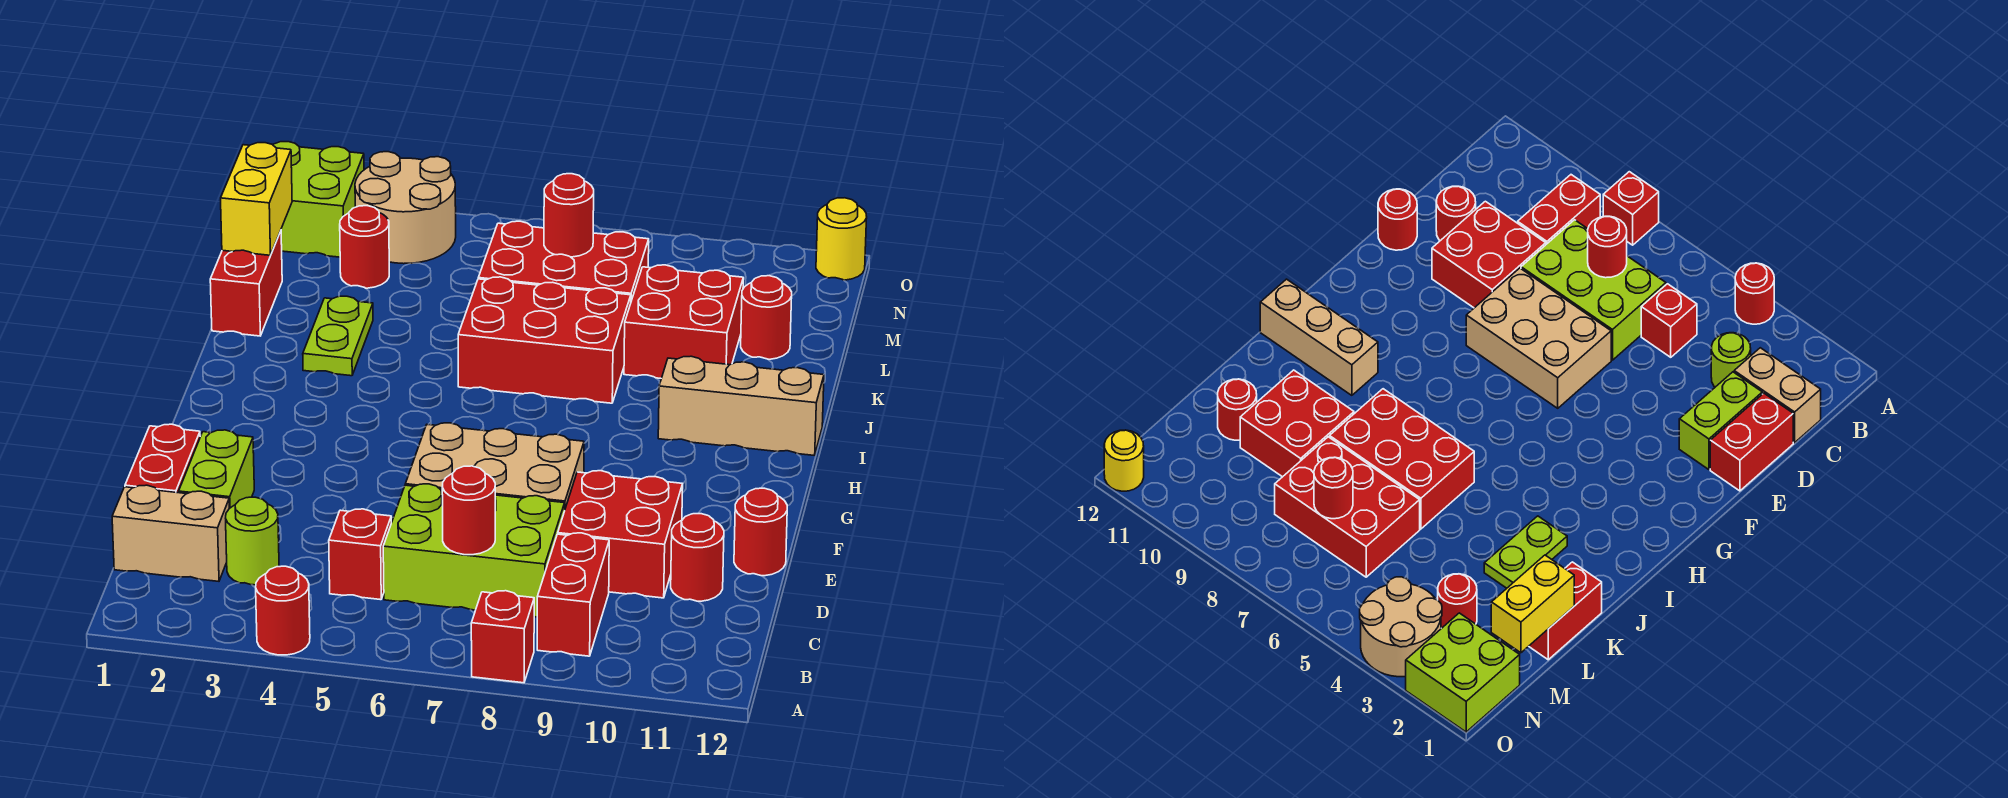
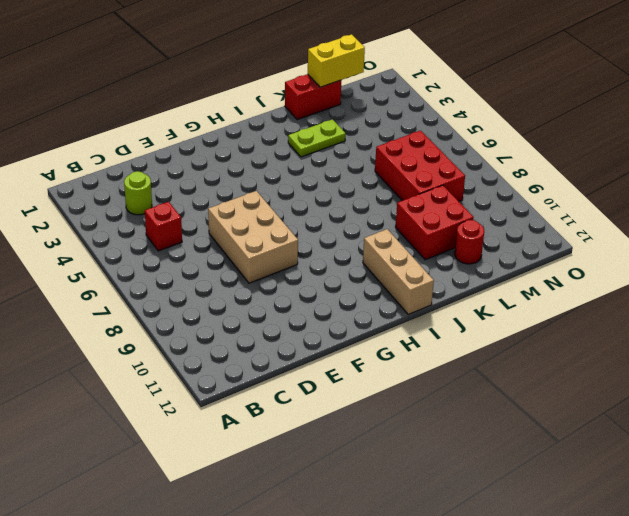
none -> red 1x1 round brick [256,566,310,655]
none -> red 1x1 brick [471,591,534,683]
none -> red 1x2 brick [537,533,609,656]

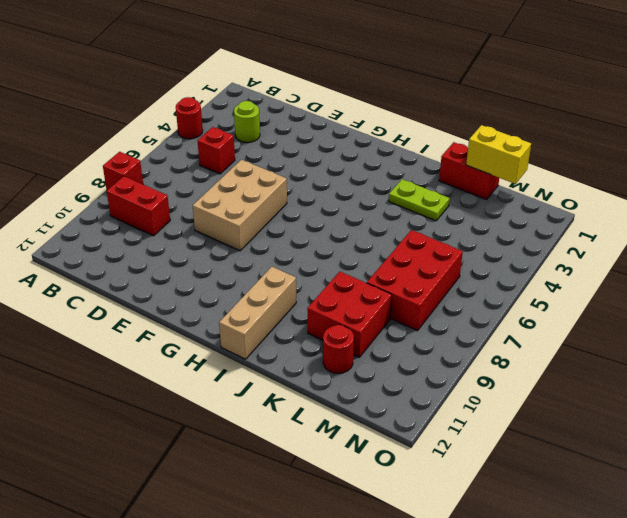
none -> tan 1x2 brick [112,485,229,581]
none -> lime 2x3 brick [383,484,565,617]
none -> red 1x2 brick [125,424,200,493]

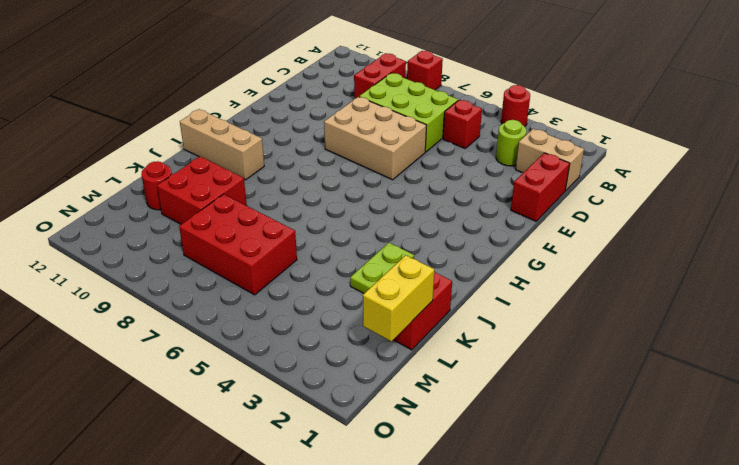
none -> lime 1x2 brick [179,430,254,508]
none -> red 2x2 brick [558,471,683,598]
none -> red 1x1 round brick [671,514,724,601]

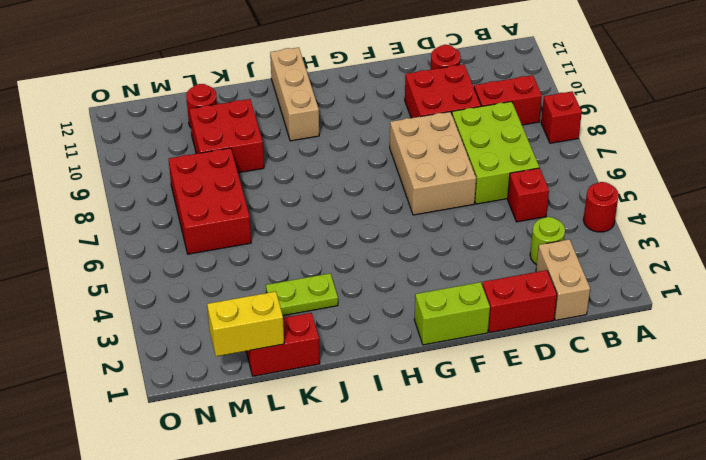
lime 1x2 brick [414,282,490,345] -> lime 1x2 brick moved to [179,430,254,508]
none -> red 1x1 round brick [734,488,787,576]
none -> red 2x3 brick [458,277,631,403]
none -> red 1x1 round brick [340,206,389,288]

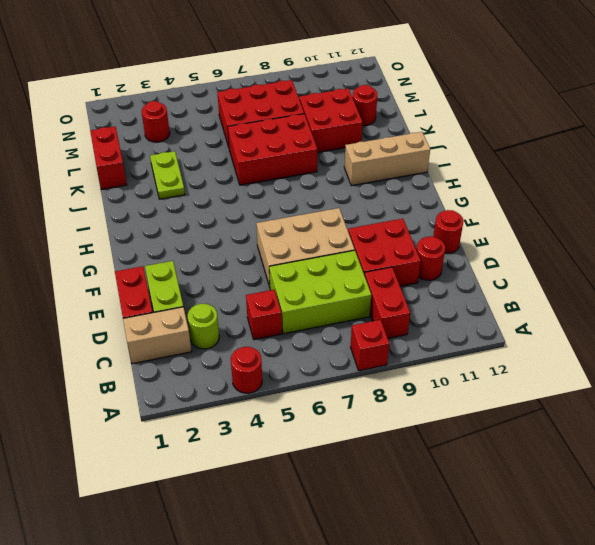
none -> lime 2x2 brick [272,142,364,257]
none -> tan 2x2 round brick [355,152,456,264]
none -> yellow 1x1 round brick [816,198,867,280]

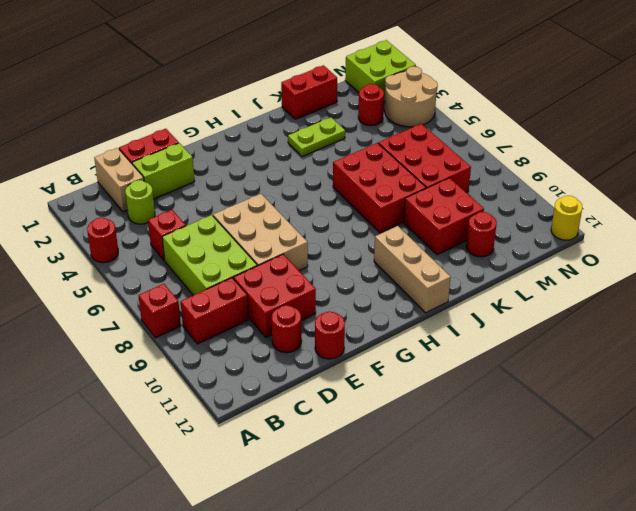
none -> red 1x1 round brick [442,466,495,555]
none -> yellow 1x2 brick [221,143,292,255]
none -> red 1x1 round brick [544,174,594,257]

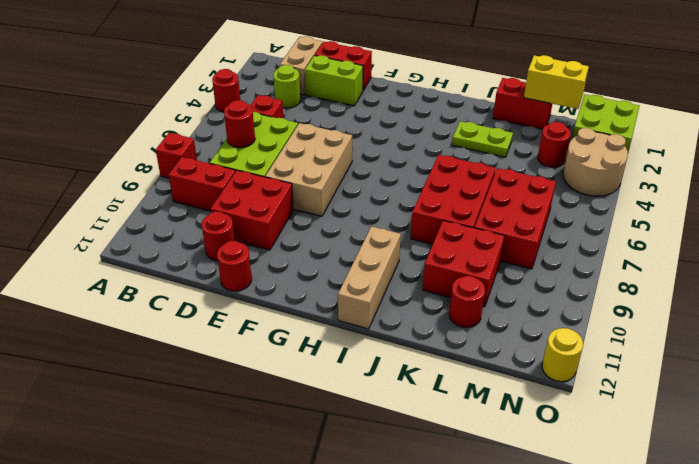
none -> red 1x1 round brick [544,174,594,257]

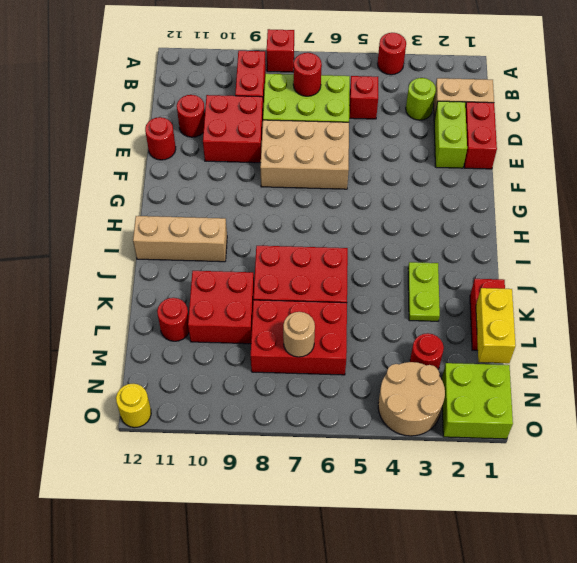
tan 1x1 round brick [283,312,315,357] -> red 1x1 round brick [544,174,594,257]

